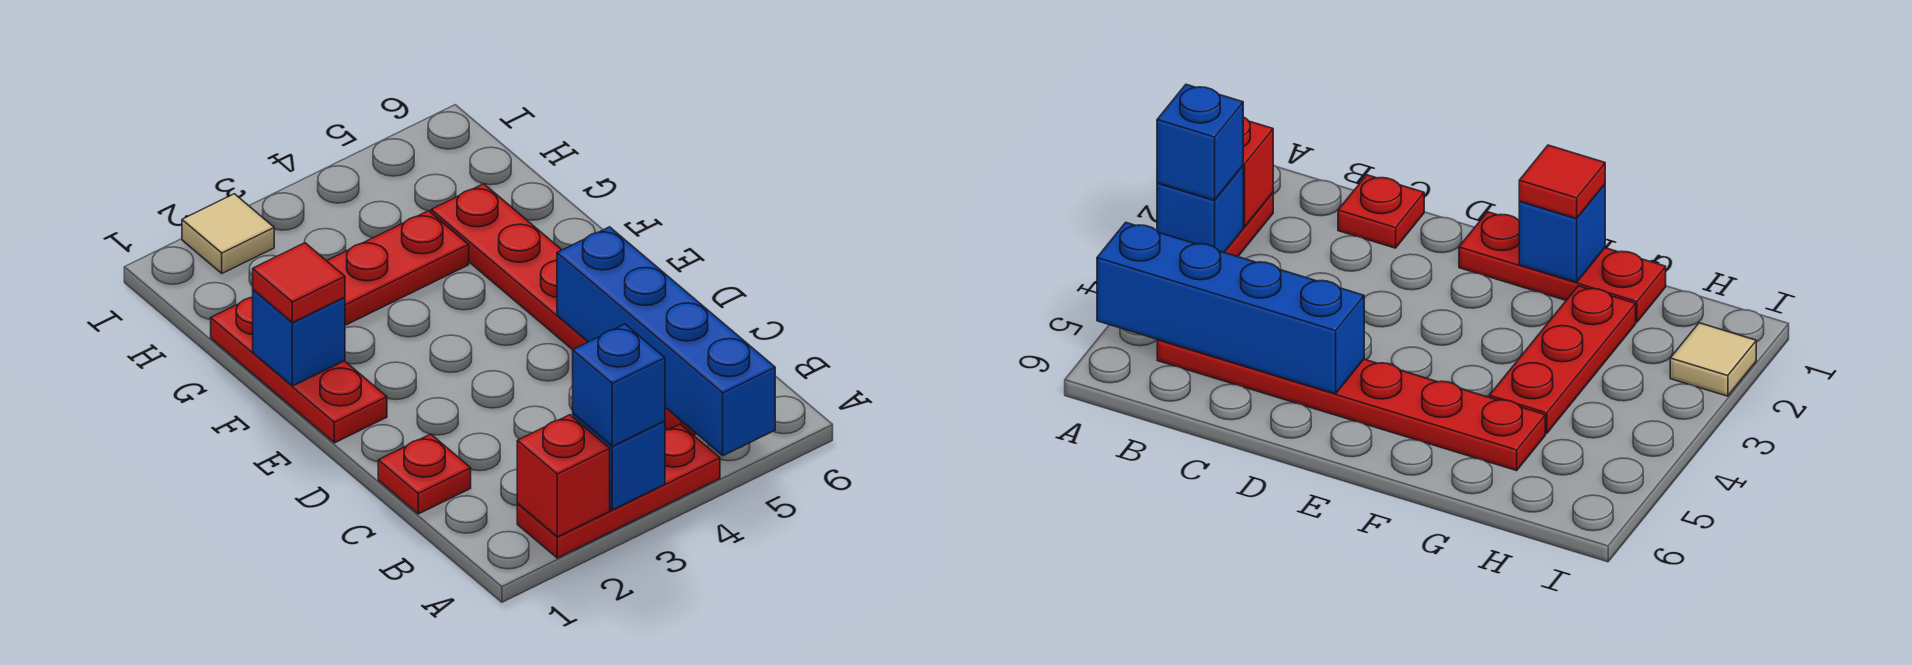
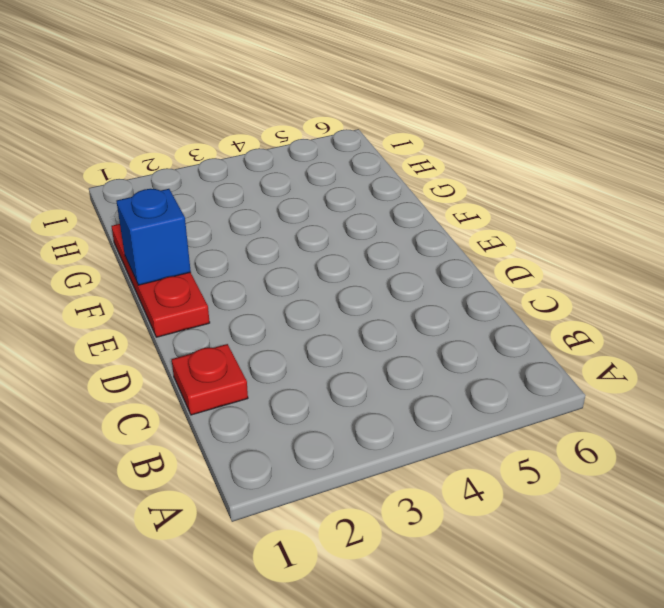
none -> red 1x3 plate [517,424,720,558]
none -> red 1x6 plate [431,184,696,435]
none -> red 1x3 plate [327,211,469,325]

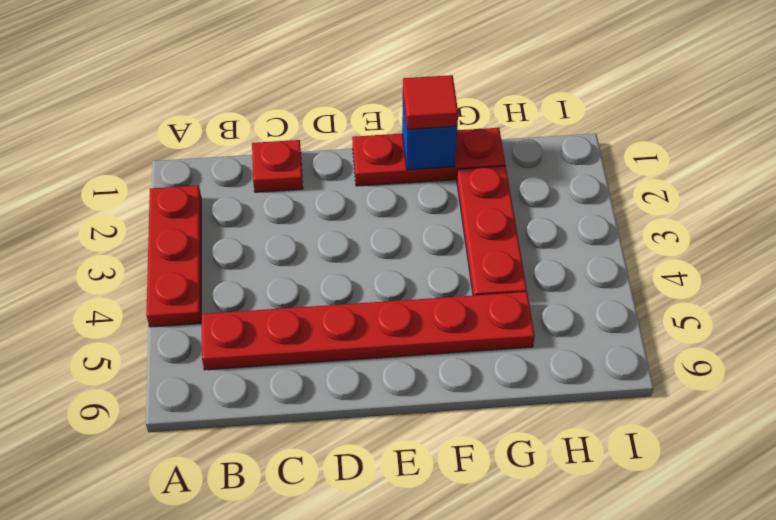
none -> tan 1x1 tile [182,194,274,273]
none -> red 1x1 brick [517,415,610,537]
none -> blue 1x1 brick [573,413,665,510]

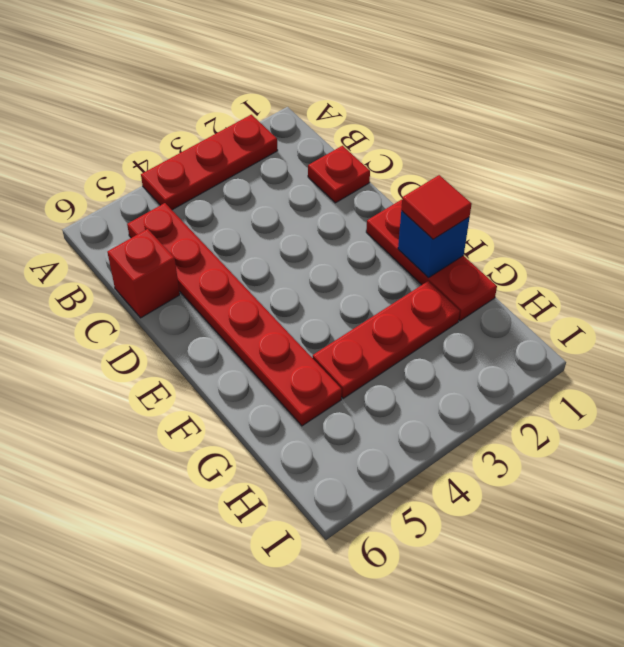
red 1x1 brick [107,229,180,318] -> red 1x1 brick moved to [517,415,610,537]
none -> tan 1x1 tile [182,194,274,273]
none -> blue 1x1 brick [573,413,665,510]
none -> blue 1x4 brick [557,227,775,456]

